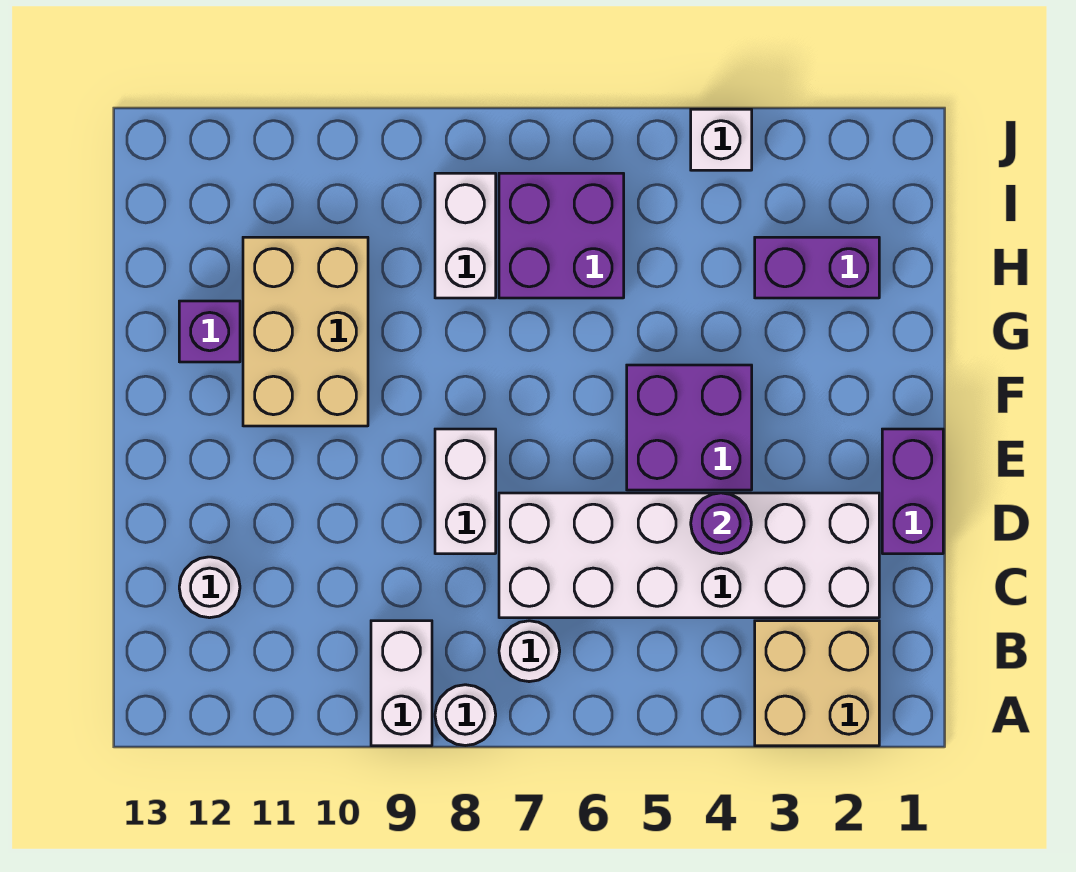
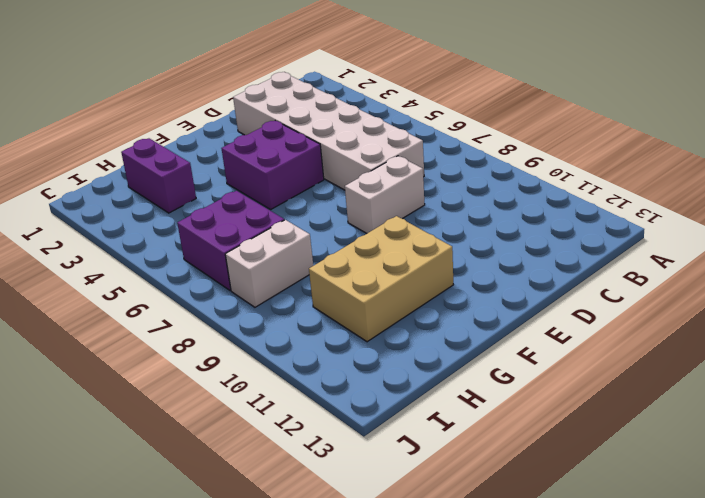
none -> tan 2x2 brick [755,621,879,746]
none -> white 1x1 round brick [435,685,496,746]
none -> white 1x2 brick [371,621,432,746]

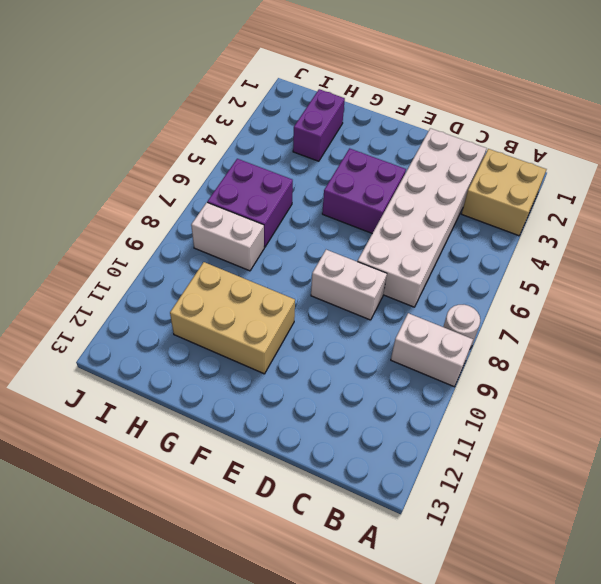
none -> white 1x1 round brick [499,621,560,682]
none -> white 1x1 round brick [179,557,240,618]
none -> purple 1x2 brick [882,429,943,554]

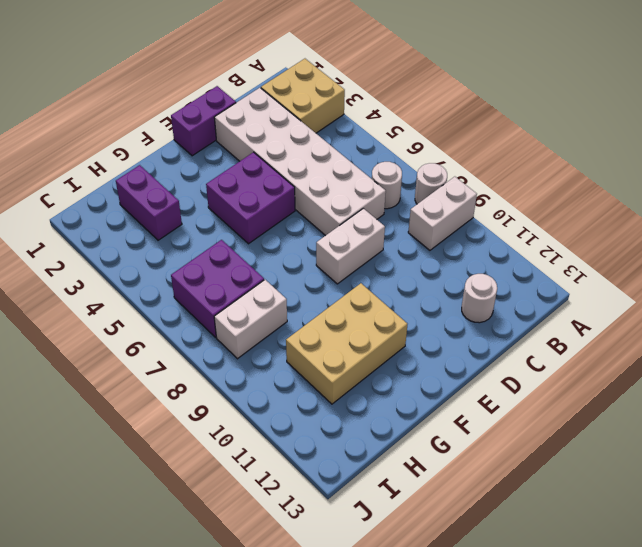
none -> purple 1x1 brick [179,301,240,362]
none -> white 1x1 brick [691,109,752,170]
none -> purple 1x1 round brick [691,493,751,554]

